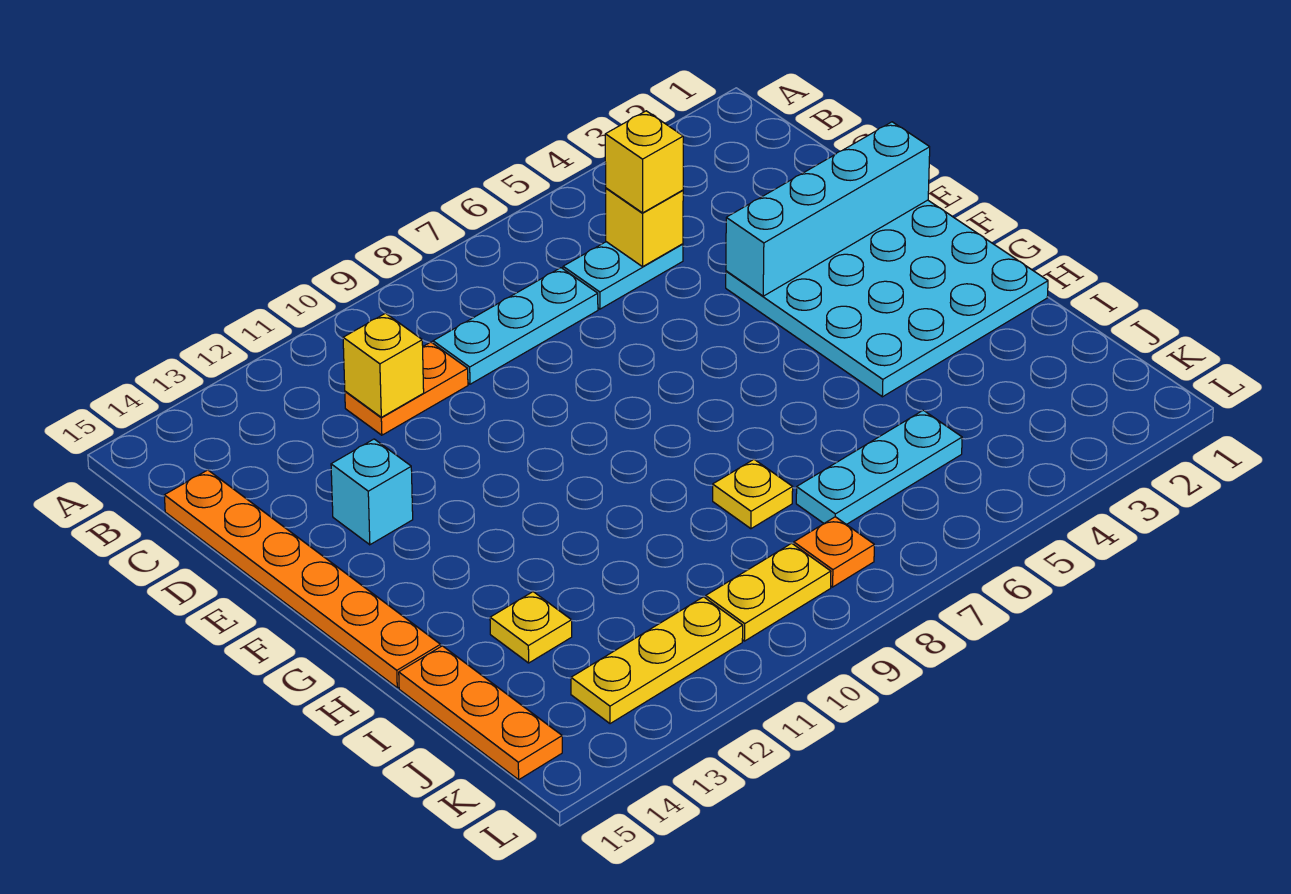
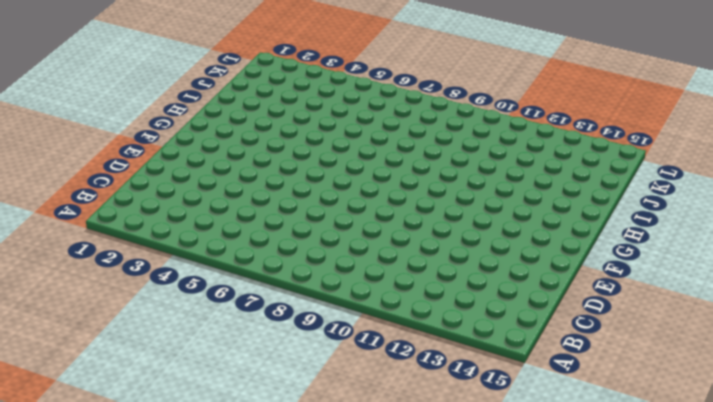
none -> cyan 1x2 plate [563,242,683,309]
none -> cyan 1x3 plate [433,268,598,384]
none -> orange 1x2 plate [345,342,468,435]

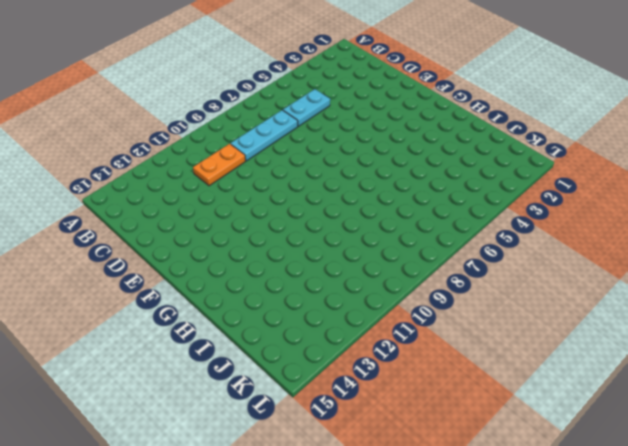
none -> orange 1x6 plate [164,470,441,688]
none -> cyan 4x4 plate [726,200,1048,397]
none -> cyan 1x1 brick [331,439,413,545]

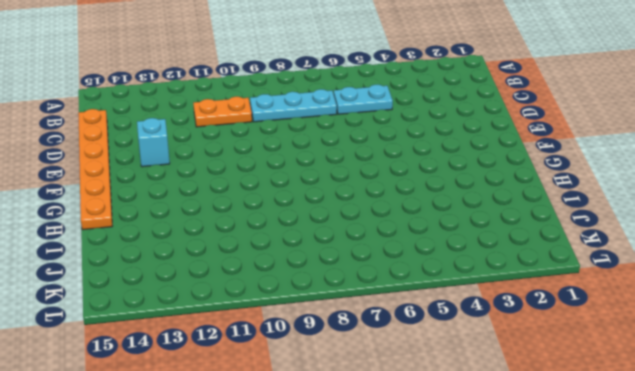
none -> cyan 4x4 plate [726,200,1048,397]
none -> yellow 1x1 plate [713,459,793,529]
none -> yellow 1x1 plate [490,592,572,663]

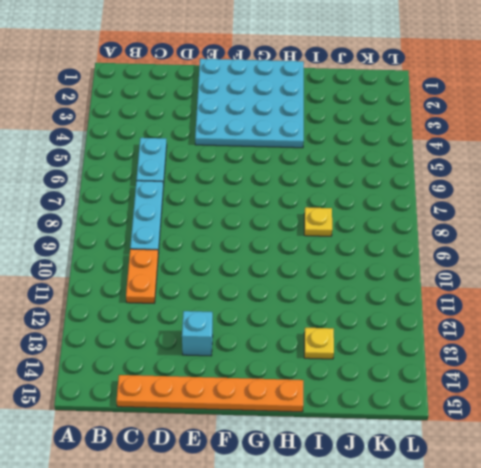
none -> orange 1x3 plate [399,646,562,780]
none -> cyan 1x3 plate [796,410,962,525]
none -> orange 1x1 plate [794,517,874,587]

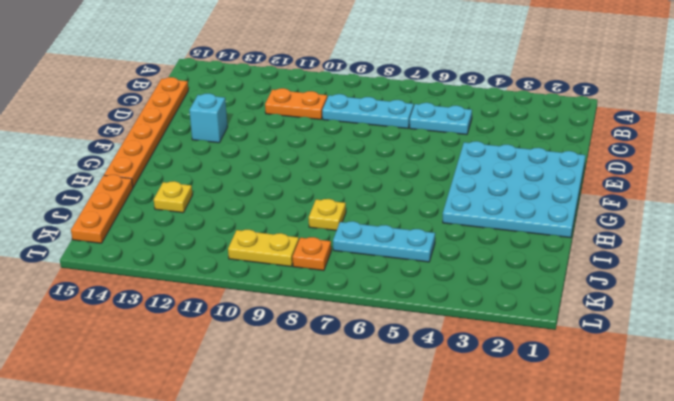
none -> yellow 1x3 plate [571,597,743,724]
none -> yellow 1x1 brick [606,188,683,267]
none -> yellow 1x1 brick [343,313,424,417]

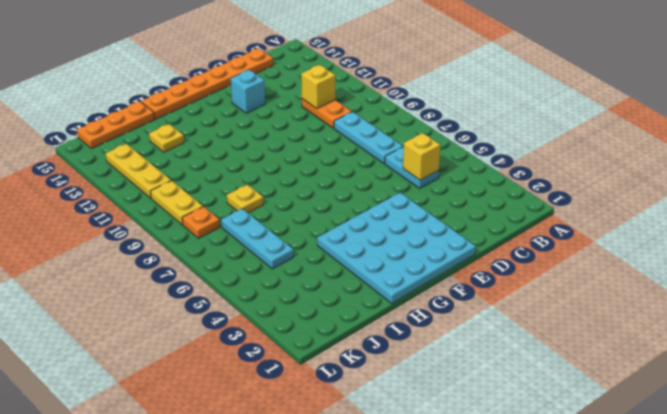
none -> cyan 1x4 brick [726,122,930,296]
none -> yellow 1x1 brick [605,111,683,213]

